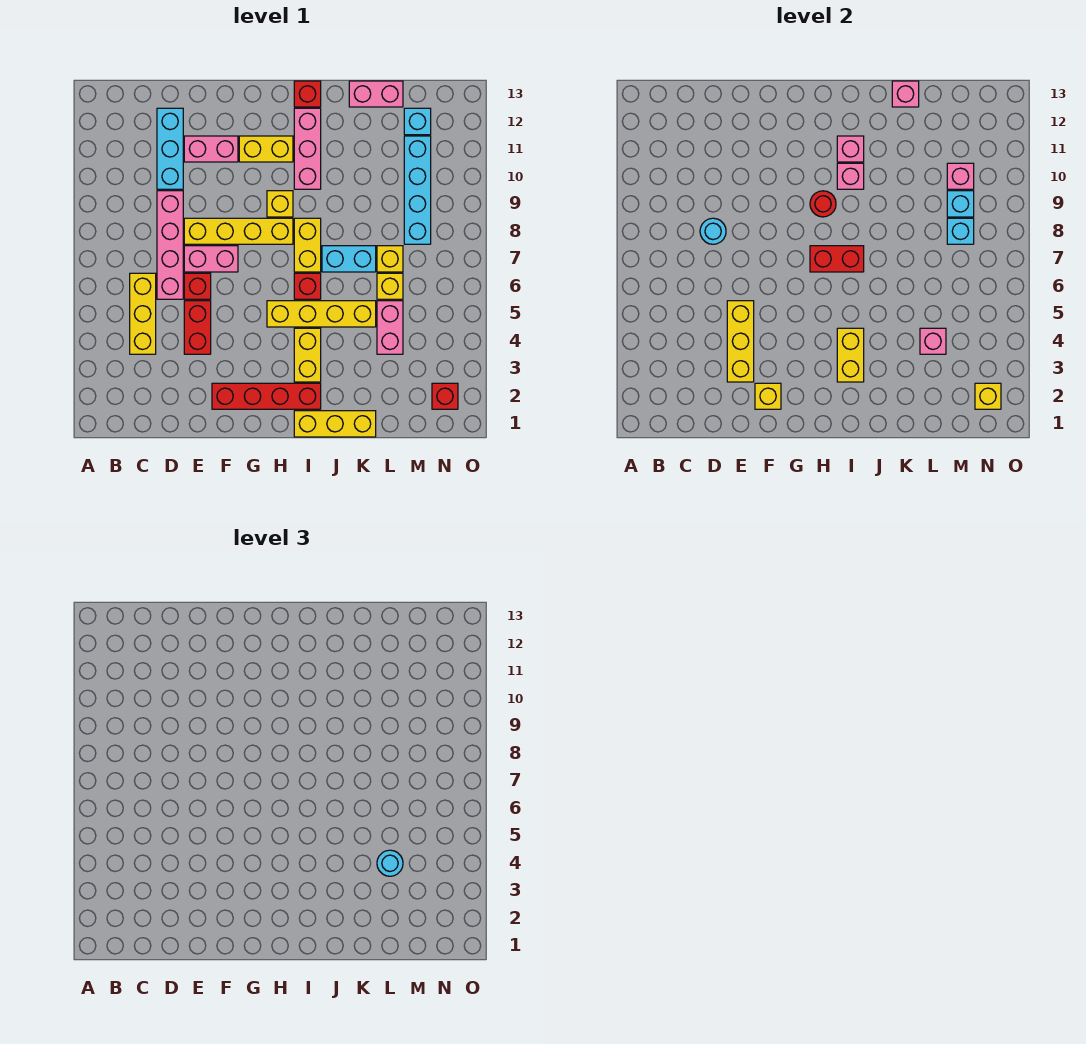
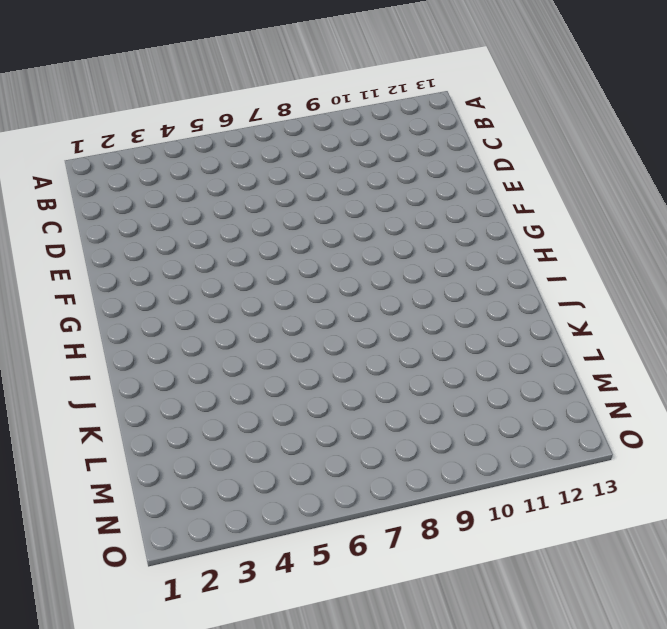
none -> yellow 1x3 brick [130,273,156,354]
none -> pink 1x4 brick [157,191,183,299]
none -> cyan 1x3 brick [157,108,183,189]
none -> red 1x2 brick [184,301,211,354]

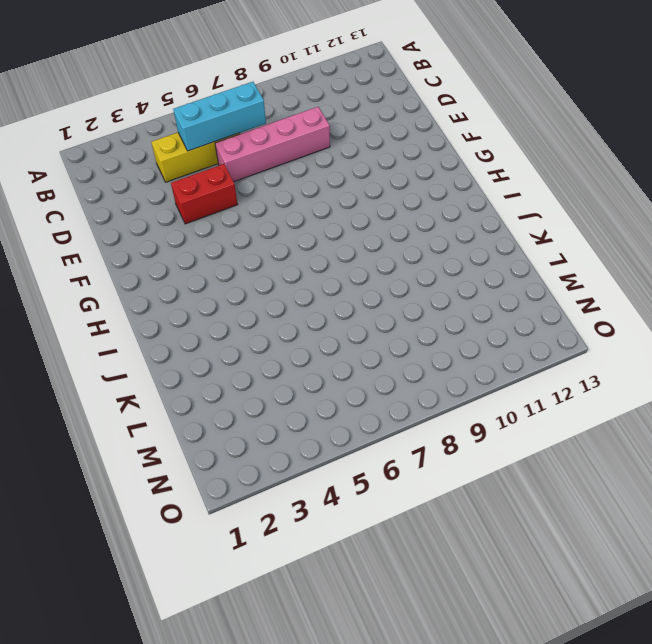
cyan 1x3 brick [173,82,266,151] -> cyan 1x3 brick moved to [157,108,183,189]
none -> red 1x1 brick [184,273,211,299]
none -> pink 1x2 brick [184,246,238,272]
none -> yellow 1x4 brick [184,218,293,244]
none -> pink 1x2 brick [184,136,238,162]

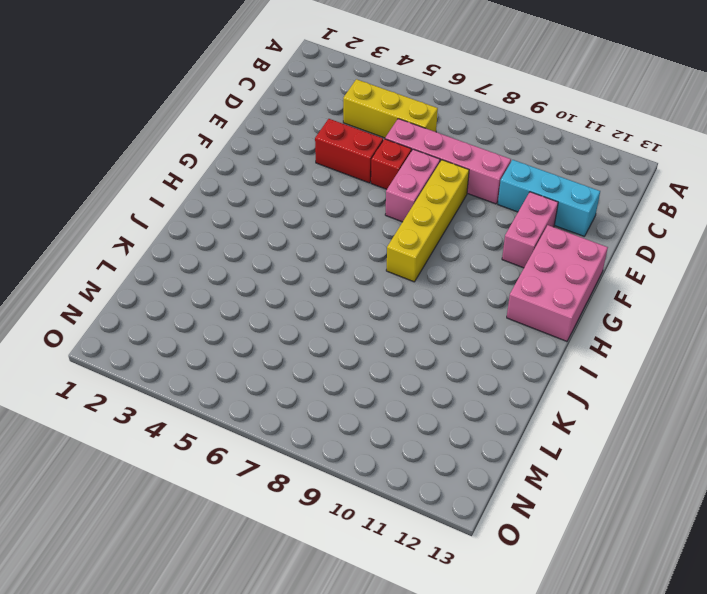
pink 2x3 brick [507,225,608,341] -> none
none -> red 1x4 brick [212,383,321,409]
none -> yellow 1x2 brick [239,136,293,162]
none -> yellow 1x4 brick [267,301,376,327]
none -> yellow 1x1 brick [267,191,293,217]

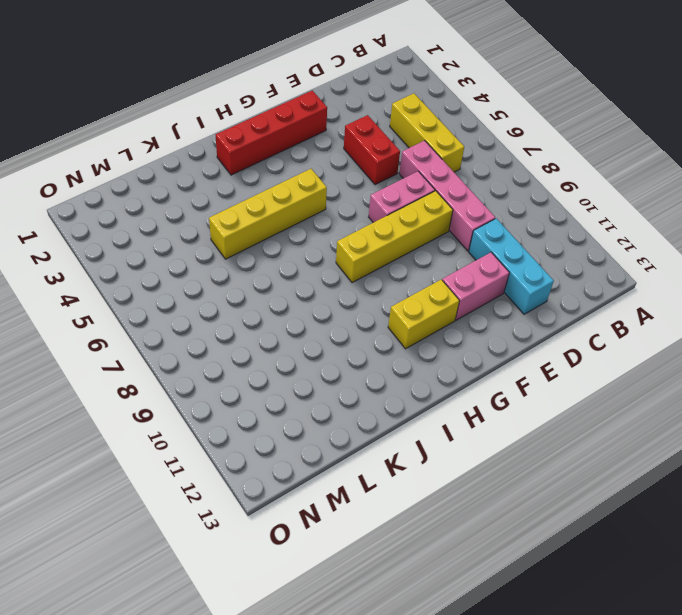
none -> red 1x1 brick [184,273,211,299]
none -> yellow 1x1 brick [267,191,293,217]
none -> yellow 1x3 brick [294,411,376,437]
none -> yellow 1x2 brick [294,328,321,382]

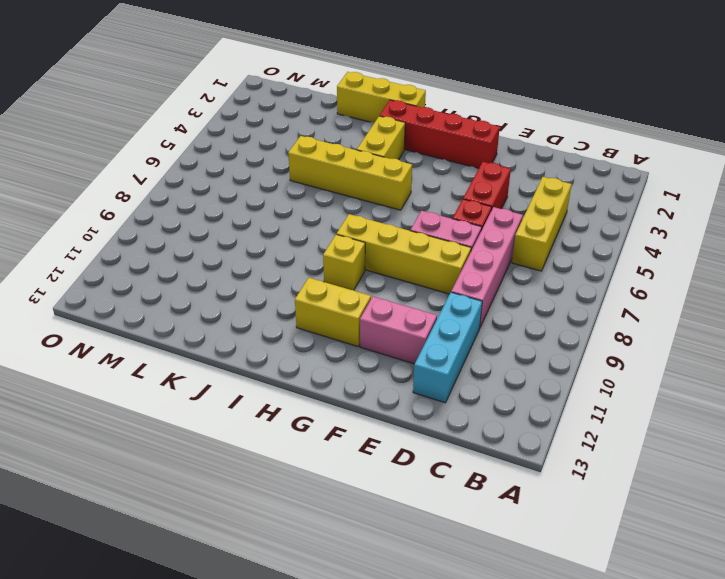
none -> red 1x1 brick [294,273,321,299]
none -> yellow 1x2 brick [294,218,321,272]
none -> pink 1x3 brick [294,108,321,189]
none -> red 1x1 brick [294,81,321,107]

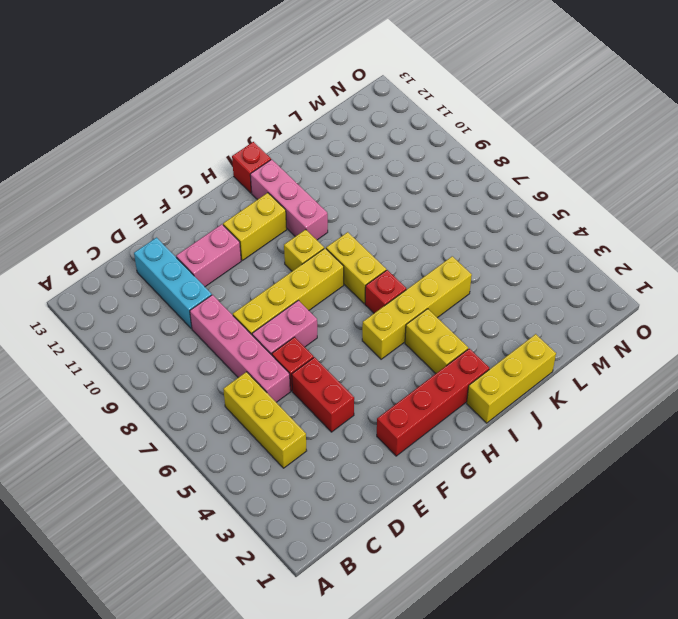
none -> cyan 1x2 brick [322,246,376,272]
none -> pink 1x2 brick [349,81,403,107]
none -> pink 1x2 brick [377,301,403,354]
none -> yellow 1x1 brick [377,273,403,299]

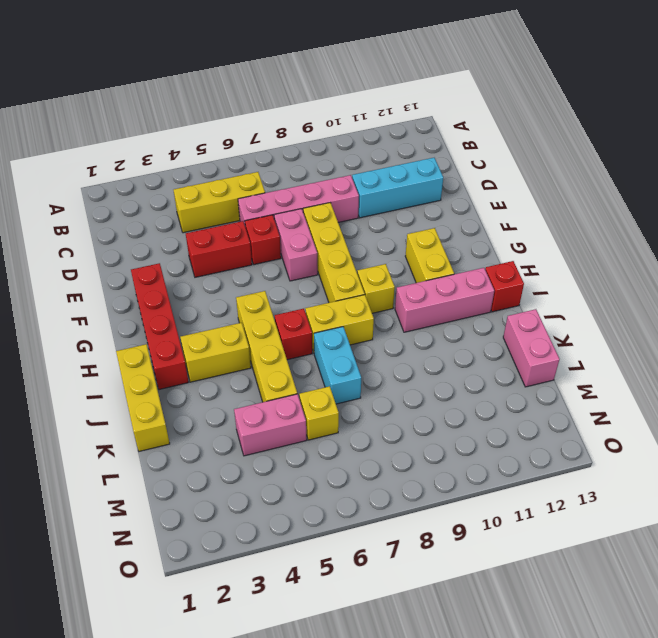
none -> pink 1x2 brick [184,136,238,162]
none -> yellow 1x1 brick [377,246,403,272]
none -> cyan 1x4 brick [404,136,431,244]
none -> cyan 1x1 brick [404,108,431,135]

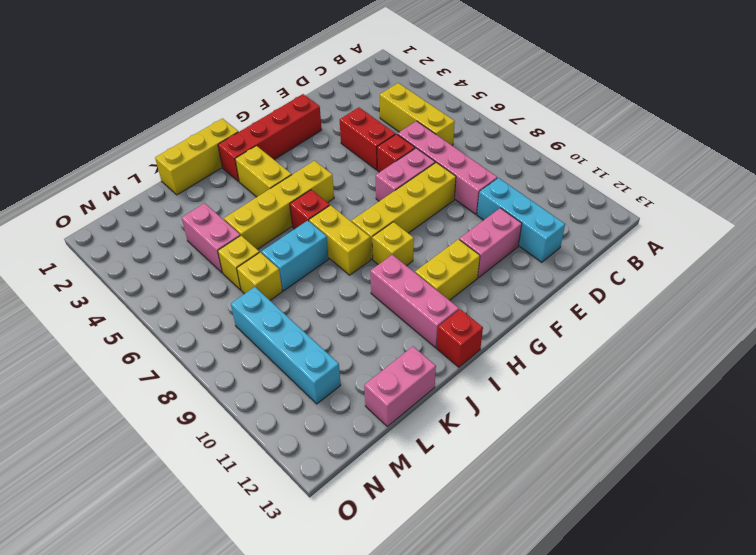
none -> cyan 1x1 brick [404,108,431,135]
none -> red 1x1 brick [432,383,458,409]
none -> cyan 1x1 round brick [700,218,726,244]
none -> yellow 1x3 brick [727,301,754,382]

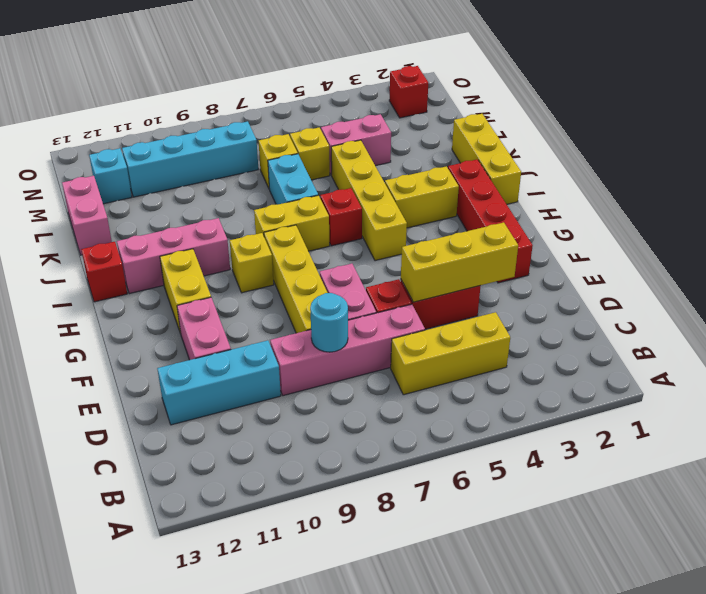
none -> yellow 1x1 brick [755,383,781,409]
none -> red 1x2 brick [810,246,864,272]
none -> red 1x1 round brick [810,191,836,217]
none -> yellow 1x2 brick [837,328,864,382]

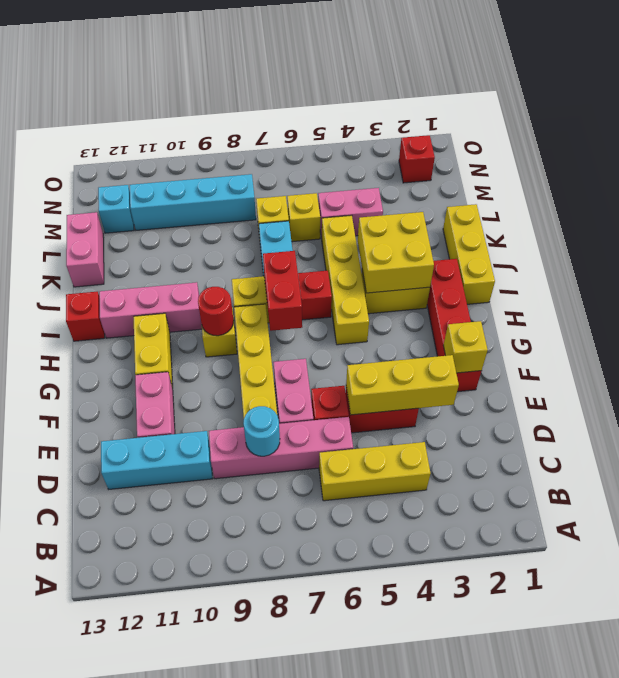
yellow 2x2 brick [358,212,434,293] -> yellow 1x2 brick [837,328,864,382]
none -> pink 1x1 brick [837,163,864,189]
none -> pink 1x1 brick [837,136,864,162]
none -> pink 1x1 brick [892,81,919,107]
none -> pink 1x1 brick [920,328,946,354]

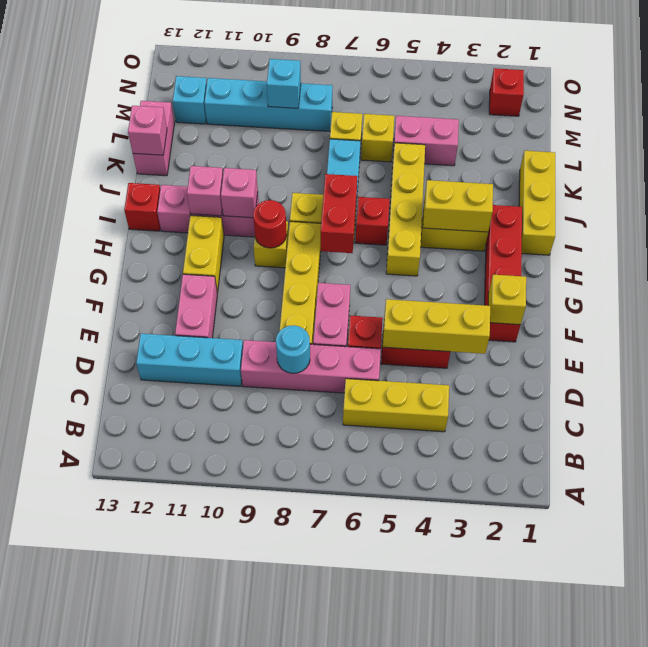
none -> pink 1x1 brick [920,328,946,354]
none -> cyan 1x1 brick [947,218,974,244]
none -> pink 1x1 brick [947,163,974,189]
none -> yellow 1x1 brick [975,383,1001,409]

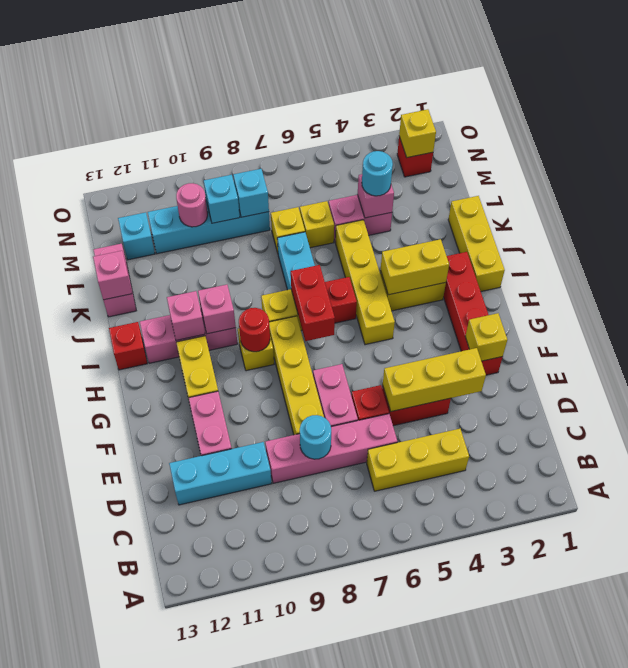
pink 1x1 round brick [176,183,208,227] -> pink 1x1 brick [947,163,974,189]

